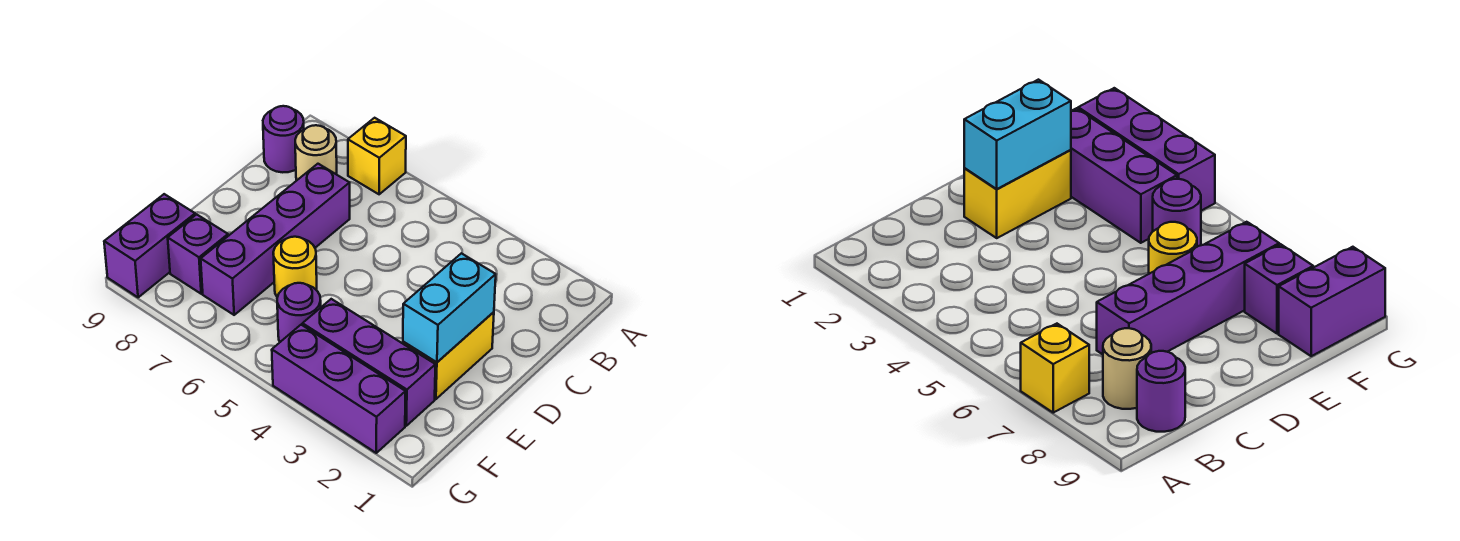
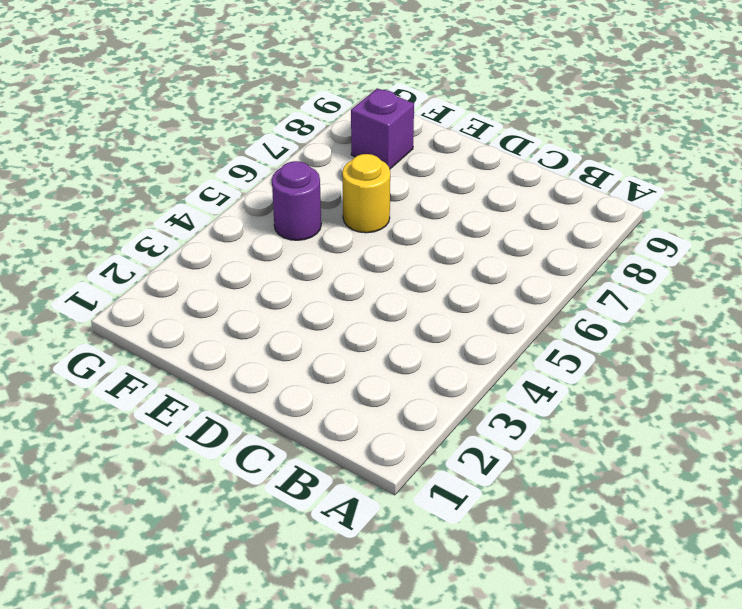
none -> yellow 1x1 brick [348,118,406,194]
none -> tan 1x1 round brick [295,125,337,181]
none -> purple 1x1 round brick [263,106,304,172]

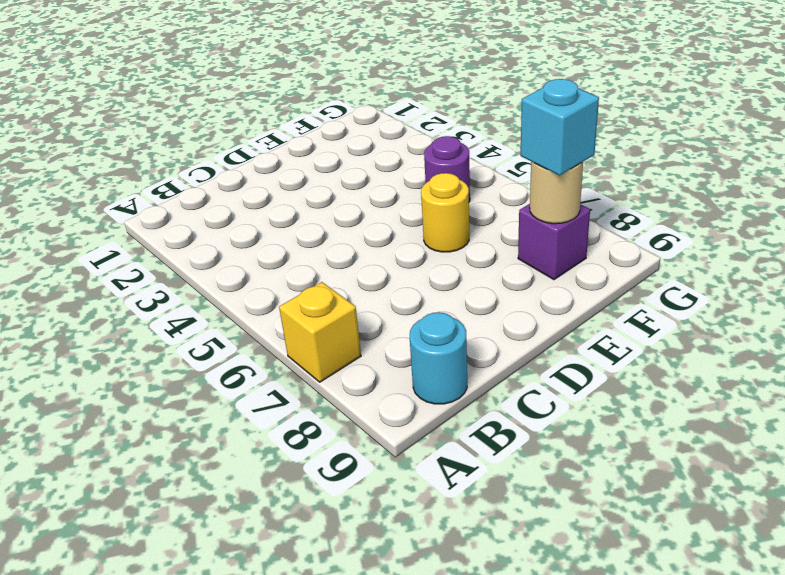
cyan 1x1 round brick [410,312,467,404] -> purple 1x1 round brick [263,106,304,172]
tan 1x1 round brick [530,162,583,224] -> tan 1x1 round brick moved to [295,125,337,181]
cyan 1x1 brick [521,79,599,175] -> none
none -> purple 1x4 brick [201,164,350,315]
none -> yellow 1x2 brick [403,312,494,399]
none -> purple 1x3 brick [302,299,435,426]

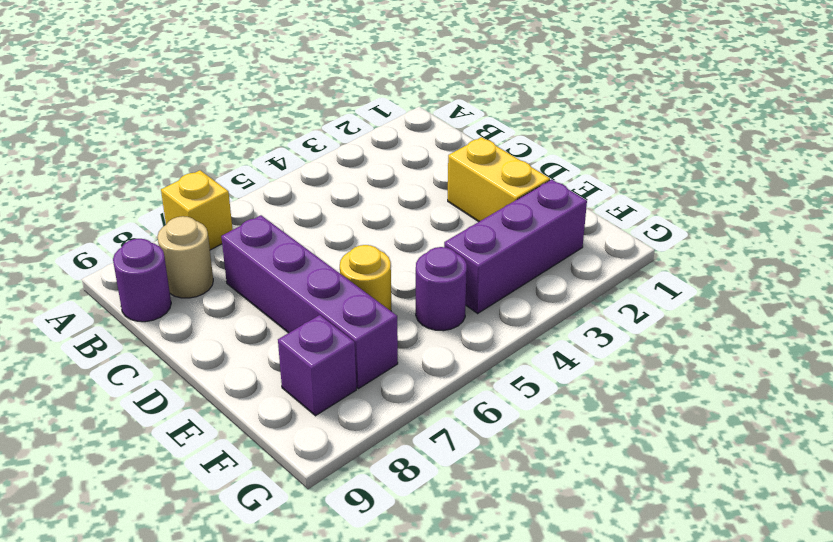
none -> purple 1x2 brick [104,194,195,297]
none -> purple 1x3 brick [272,325,406,453]
none -> cyan 1x2 brick [403,253,496,362]

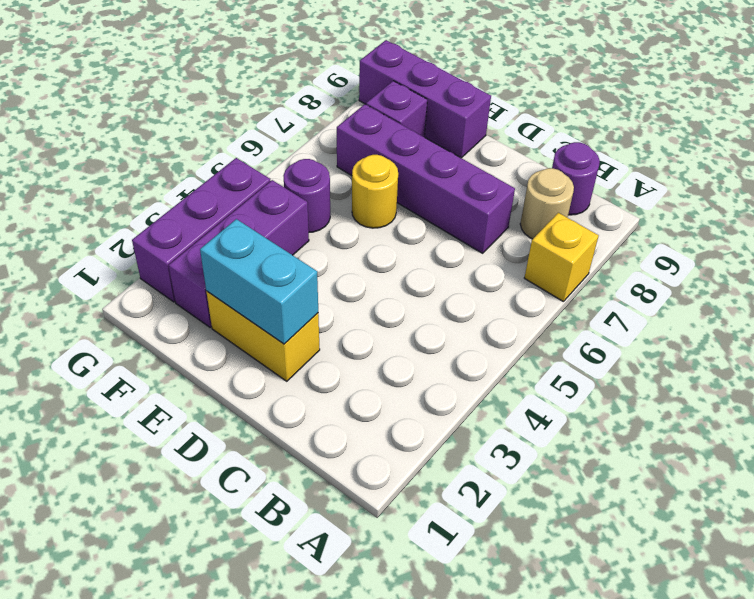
purple 1x3 brick [359,40,491,158] -> purple 1x2 brick [104,194,195,297]

